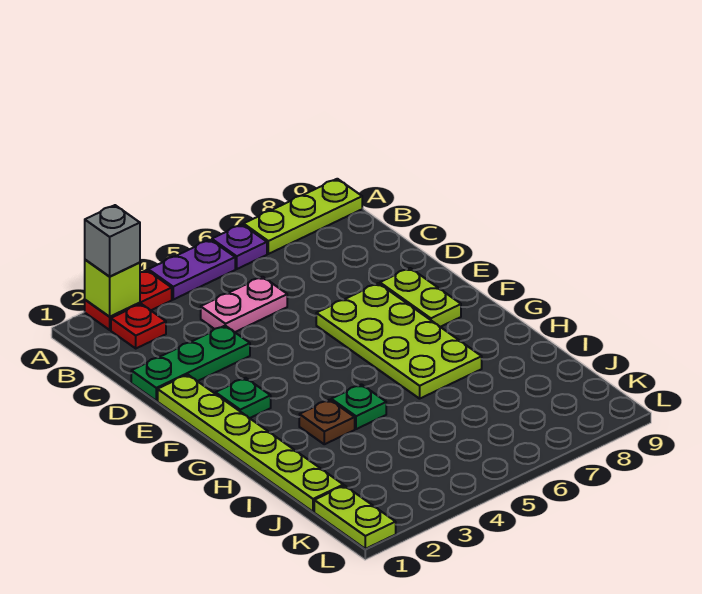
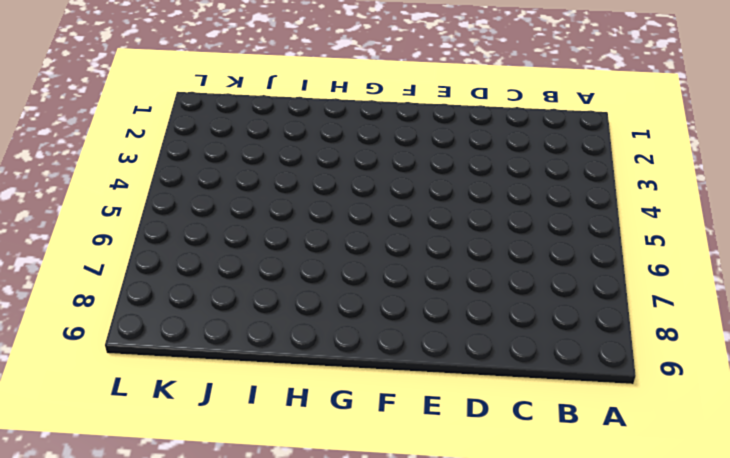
none -> red 1x2 plate [85,270,172,330]
none -> purple 1x2 plate [148,240,235,299]
none -> purple 1x1 plate [212,225,267,269]

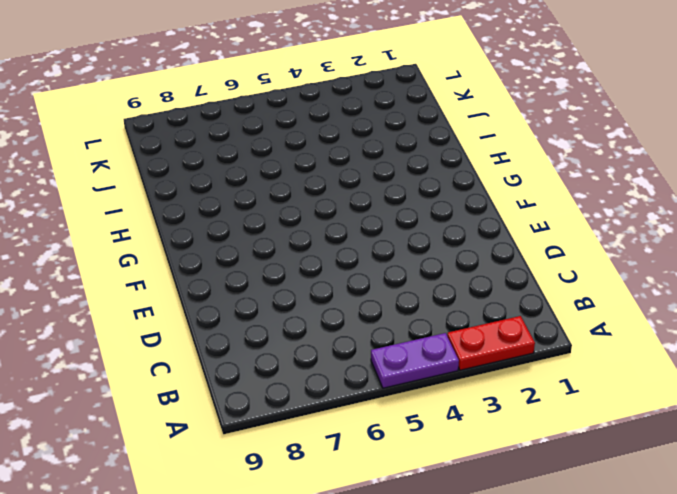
none -> purple 1x1 plate [212,225,267,269]
none -> lime 1x3 plate [244,179,362,254]
none -> red 1x1 plate [111,304,166,348]

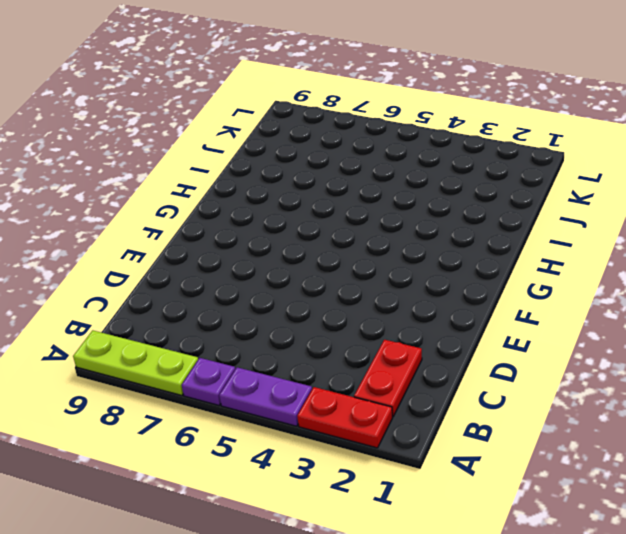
red 1x2 plate [354,340,422,417] -> red 1x1 plate [111,304,166,348]
none -> pink 1x2 plate [201,277,287,332]
none -> green 1x3 plate [131,326,250,401]
none -> lime 1x6 plate [158,375,343,512]

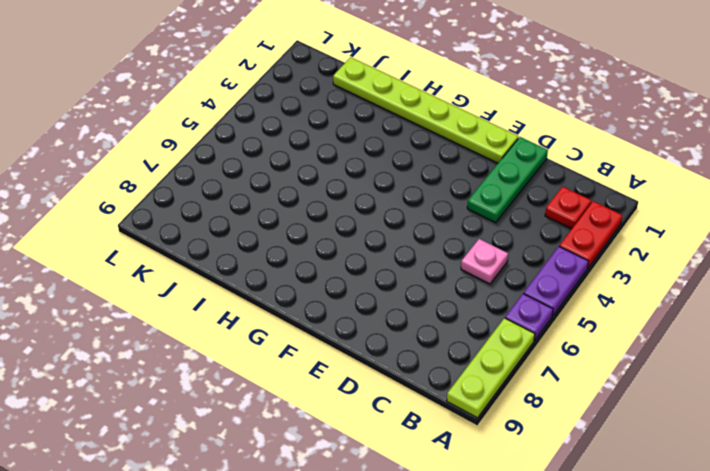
pink 1x1 plate [461,239,508,284] -> pink 1x2 plate [201,277,287,332]
none -> lime 2x4 plate [316,283,482,399]
none -> lime 1x2 plate [380,268,461,327]
none -> green 1x1 plate [215,378,271,418]

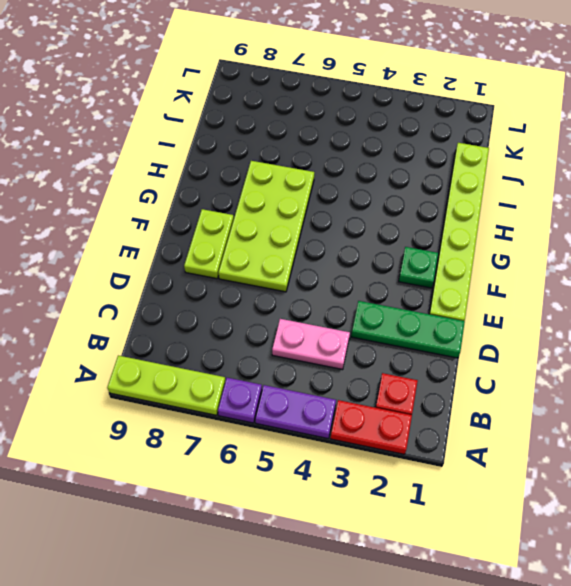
none -> brown 1x1 plate [299,400,355,444]
none -> green 1x1 plate [331,384,386,429]
none -> lime 1x2 plate [314,486,396,549]

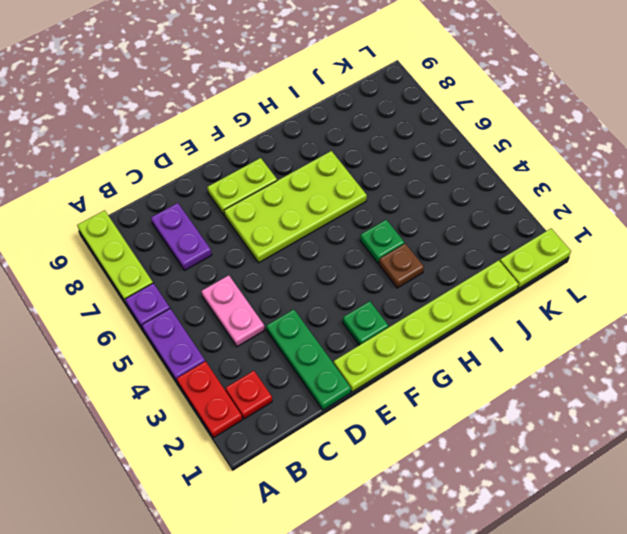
purple 1x2 plate [151,203,212,270] -> none
none -> lime 1x1 brick [85,260,140,317]
none -> grey 1x1 brick [85,205,140,277]

